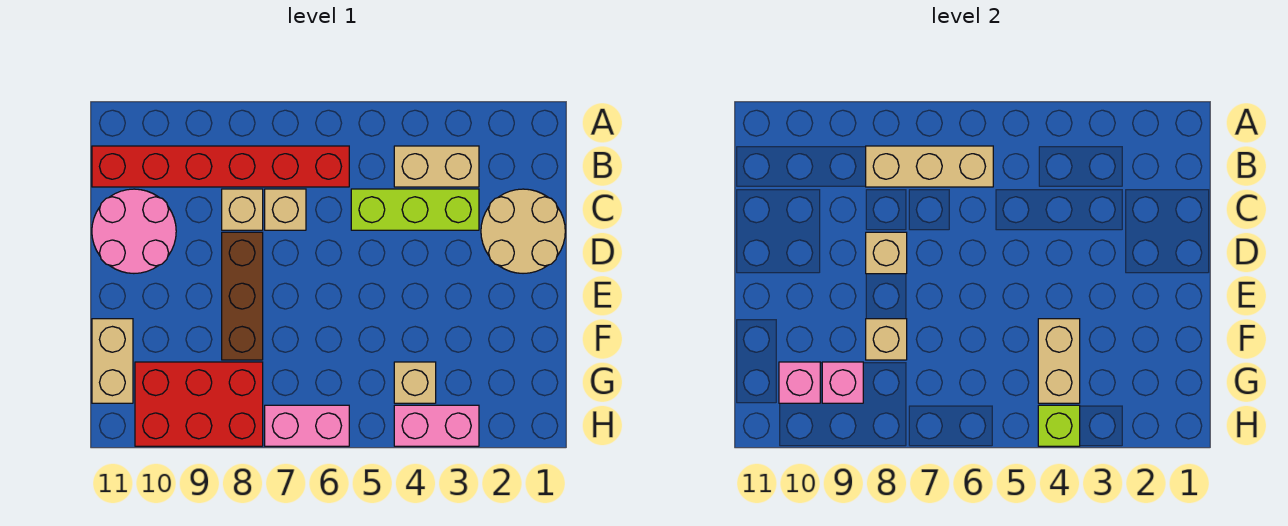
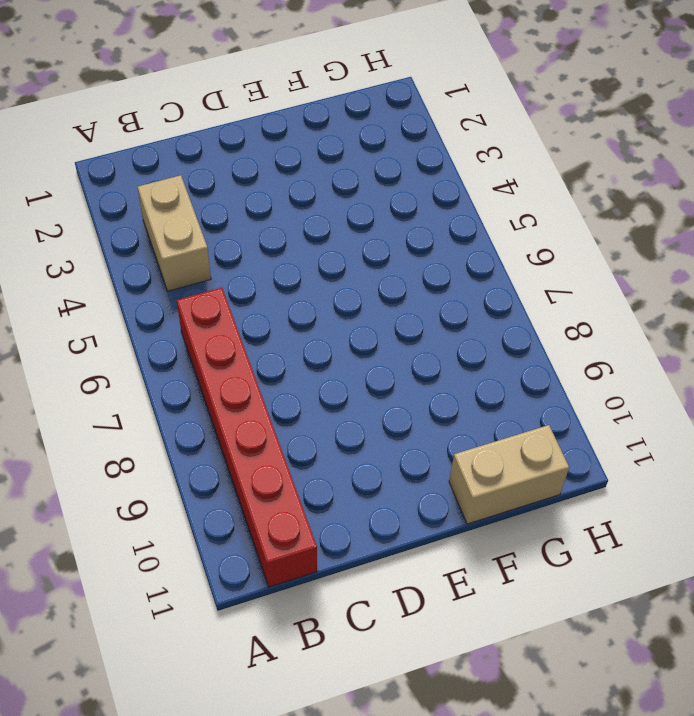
none -> tan 2x2 round brick [481,189,565,273]
none -> lime 1x3 brick [351,189,479,230]
none -> tan 1x1 brick [265,189,306,230]

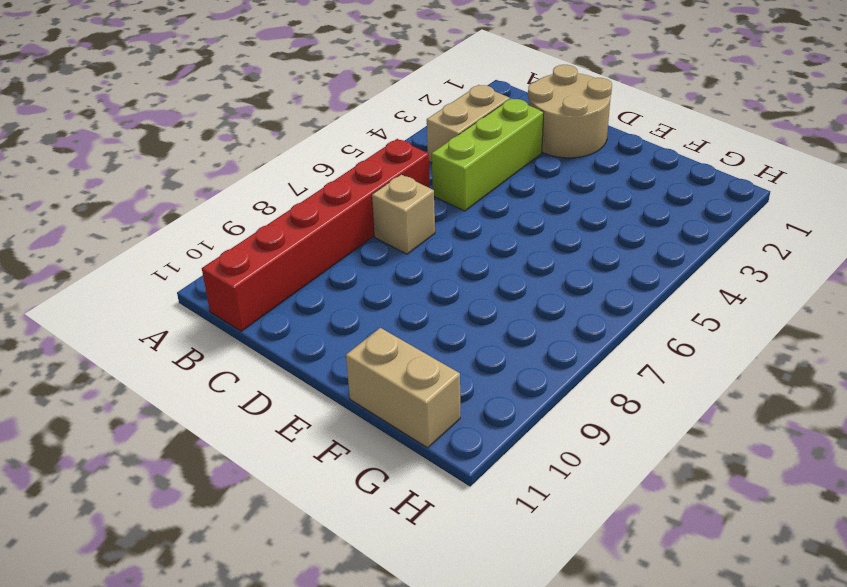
none -> tan 1x1 brick [222,189,263,230]
none -> pink 2x2 round brick [92,189,176,273]
none -> brown 1x3 brick [222,232,263,360]

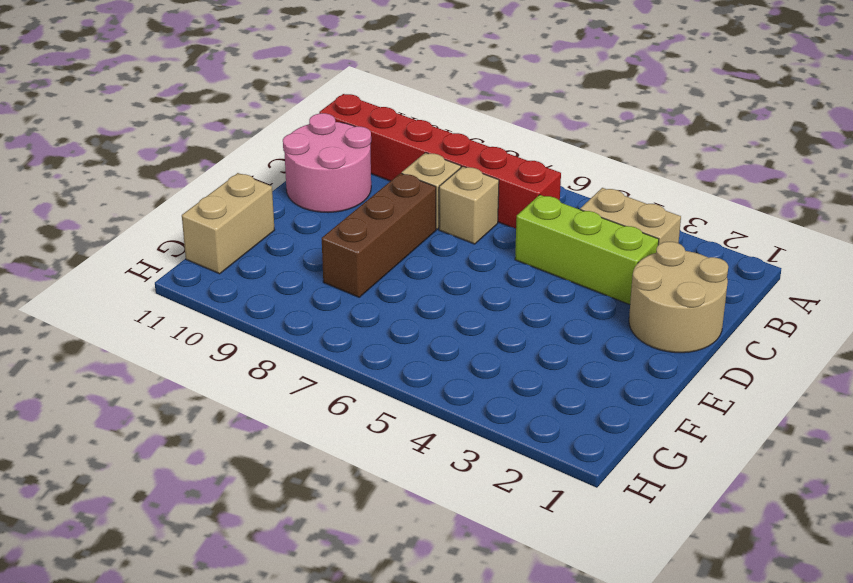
none -> tan 1x1 brick [394,362,436,403]
none -> red 2x3 brick [135,362,263,446]
none -> pink 1x2 brick [394,405,479,446]

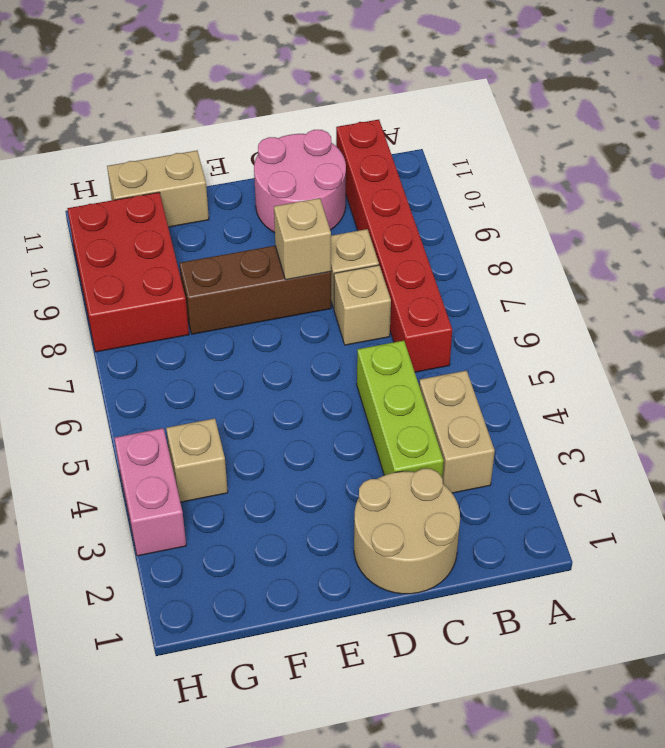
none -> pink 1x2 brick [265,405,349,446]
none -> tan 1x3 brick [866,146,993,187]
none -> tan 1x2 brick [1038,319,1080,403]

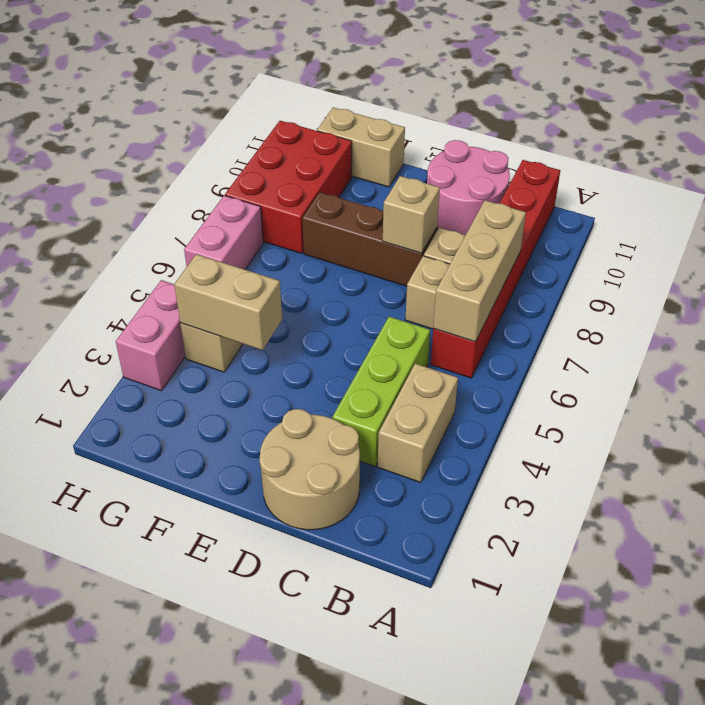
none -> tan 1x1 brick [866,319,907,360]
none -> pink 1x1 brick [822,362,863,403]
none -> pink 1x1 brick [779,362,820,403]

